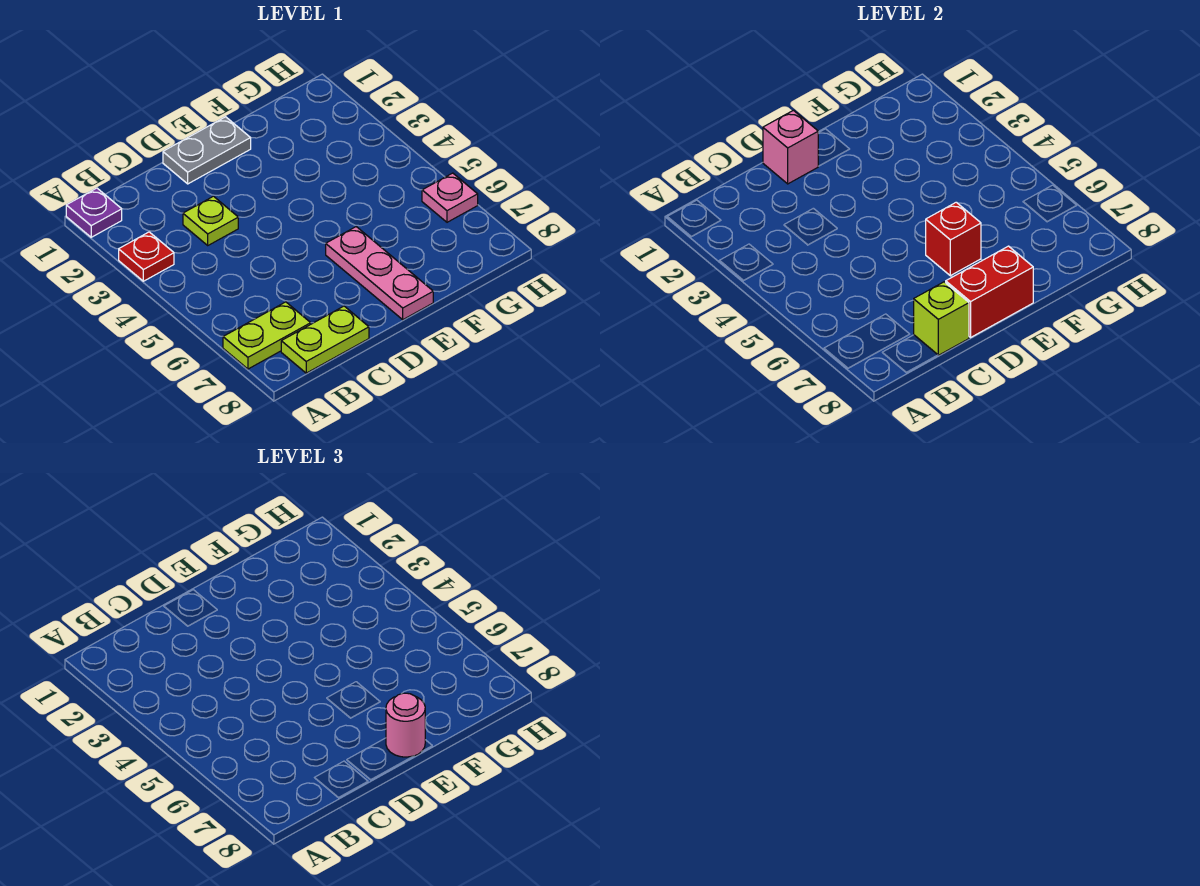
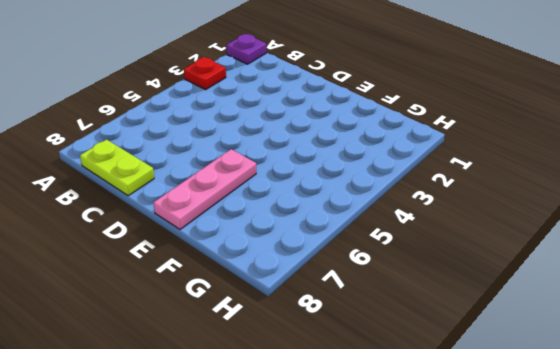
none -> lime 1x2 plate [223,302,311,369]
none -> lime 1x1 plate [183,196,238,245]
none -> grey 1x2 plate [163,117,251,184]

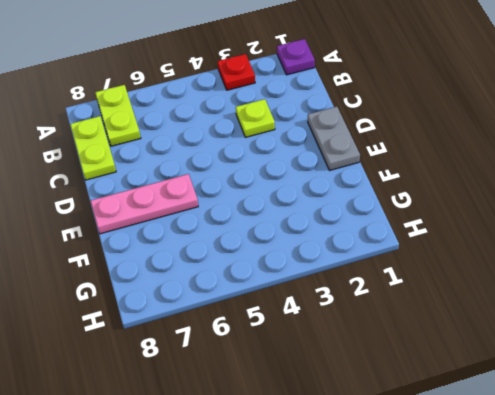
none -> pink 1x1 plate [422,173,478,222]
none -> lime 1x1 brick [914,282,969,355]
none -> pink 1x1 brick [763,110,818,184]

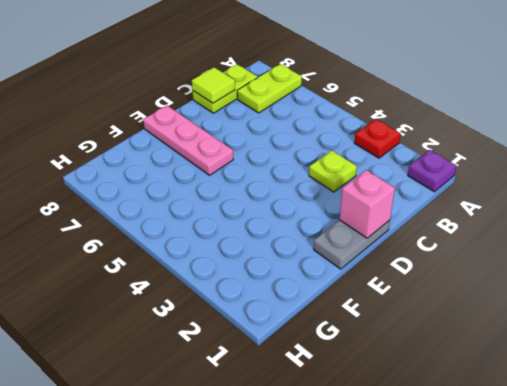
lime 1x1 tile [192,67,235,103] -> lime 1x1 brick [914,282,969,355]
none -> pink 1x1 plate [422,173,478,222]
none -> red 1x2 brick [946,246,1033,337]
none -> red 1x1 brick [926,202,981,276]

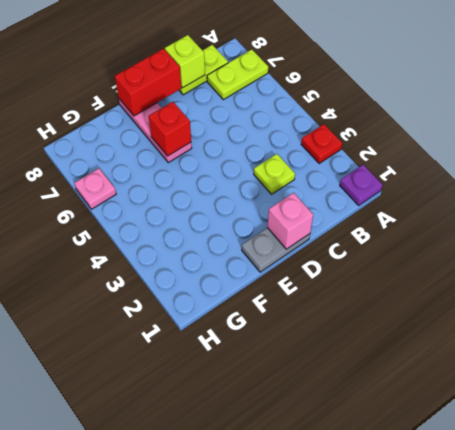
none -> pink 1x1 round brick [386,693,425,757]

